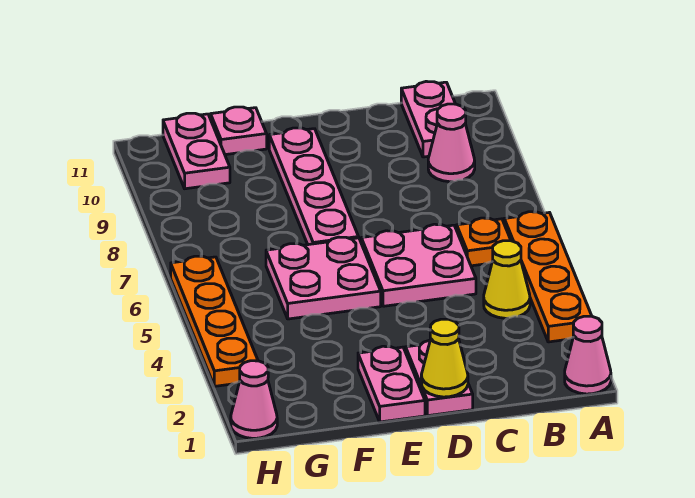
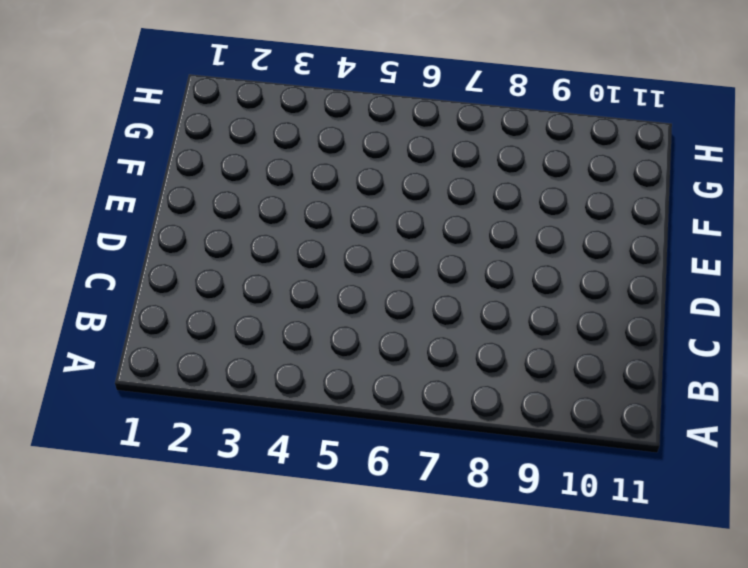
none -> pink 1x1 cone [565,316,611,394]
none -> orange 1x4 plate [504,212,592,342]
none -> yellow 1x1 cone [484,241,530,318]

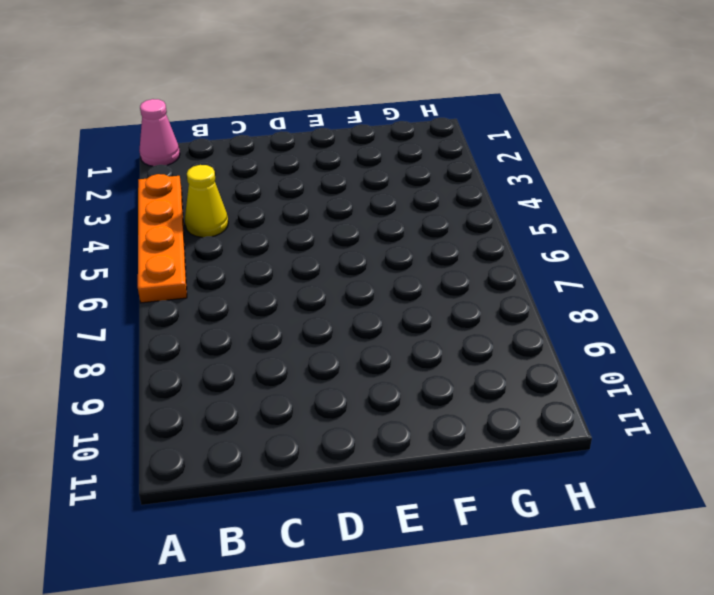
none -> orange 1x1 plate [457,218,511,266]
none -> pink 1x1 cone [428,104,475,182]
none -> pink 1x2 plate [401,81,455,157]

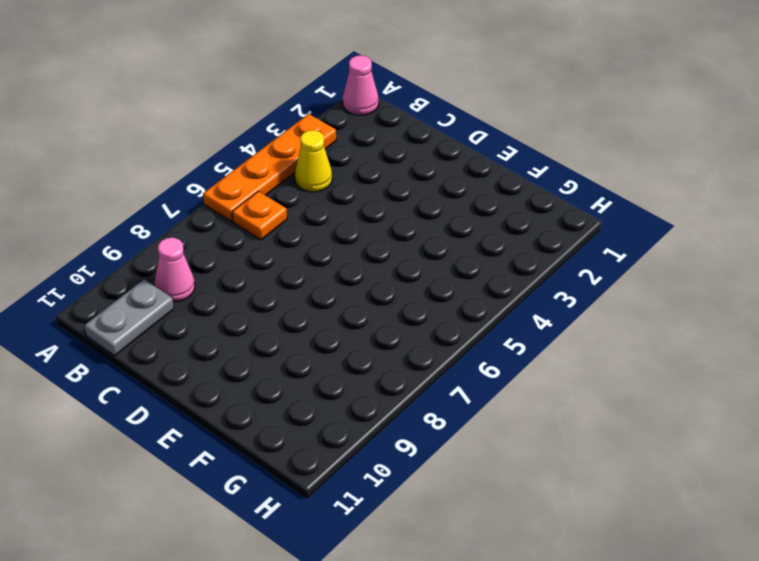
grey 1x2 plate [84,279,174,356] -> pink 1x2 plate [401,81,455,157]
none -> pink 2x2 plate [361,224,476,306]
none -> pink 1x2 plate [406,340,473,416]
none -> pink 1x2 plate [358,346,425,422]

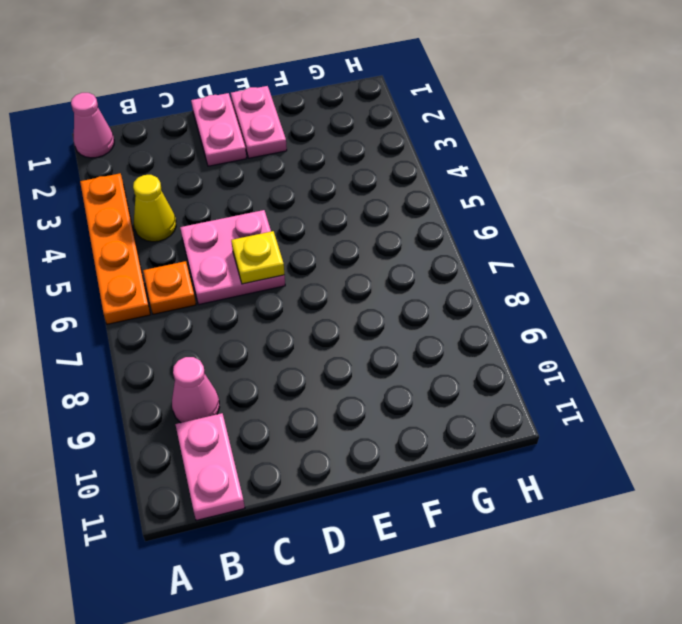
yellow 1x1 plate [231,231,284,284] -> none
none -> pink 2x2 plate [266,237,381,319]
none -> pink 1x4 plate [269,128,359,245]
none -> pink 1x1 plate [211,107,267,155]

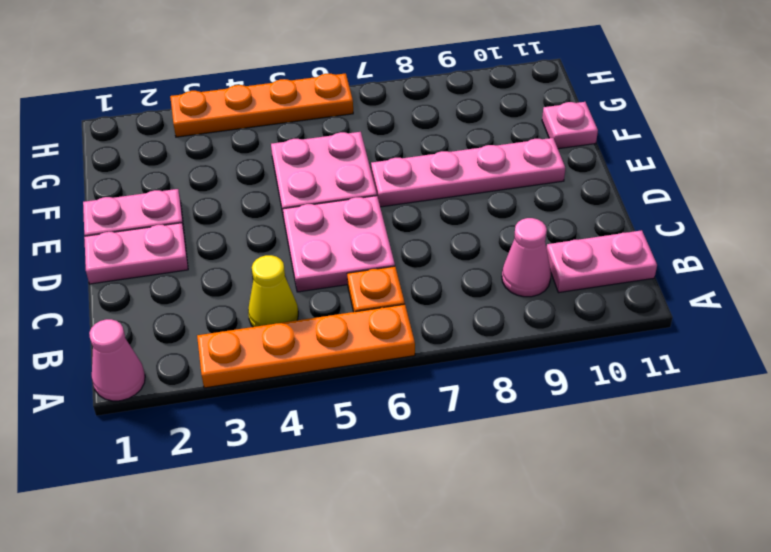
none -> pink 1x2 plate [163,113,230,189]
none -> pink 1x1 cone [231,361,277,438]
none -> yellow 1x1 cone [421,319,468,397]

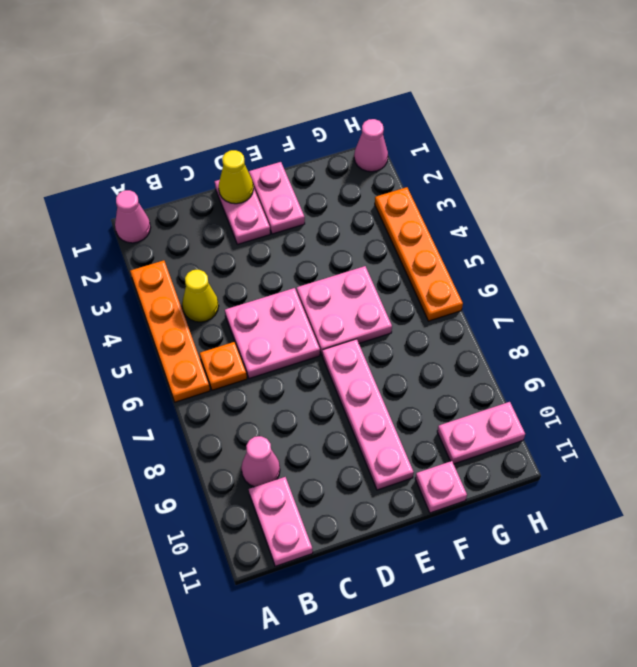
pink 1x2 plate [437,402,525,464] -> pink 1x2 plate turned to [163,113,230,189]

